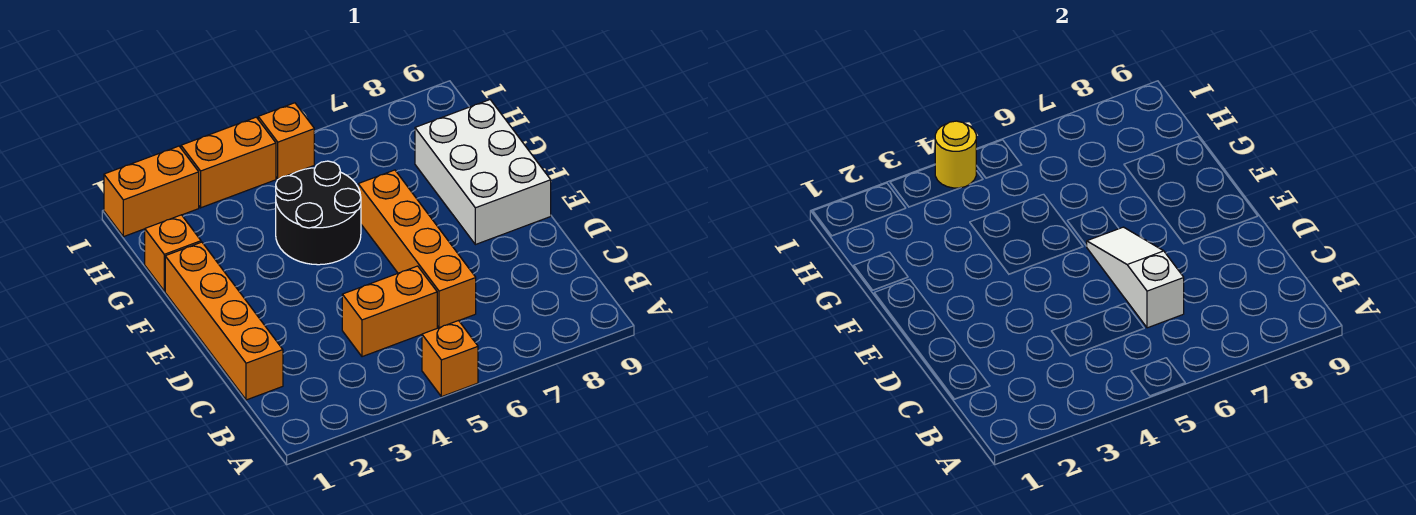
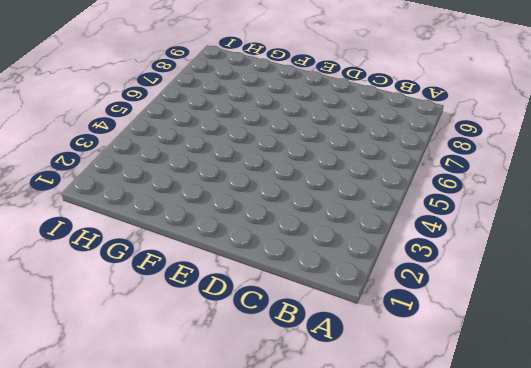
none -> orange 1x1 brick [422,321,478,397]
none -> orange 1x4 brick [165,242,283,400]
none -> orange 1x2 brick [342,266,437,357]

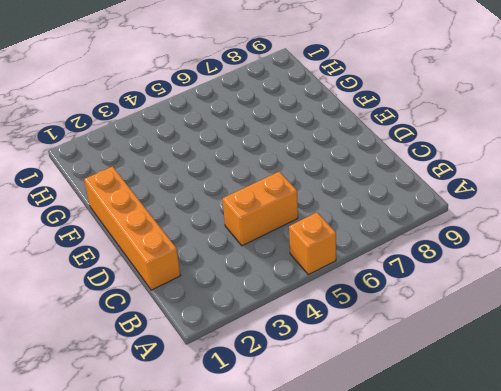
none -> orange 1x4 brick [358,170,476,328]
none -> white 2x3 brick [415,100,551,245]
none -> black 2x2 round brick [276,161,361,265]

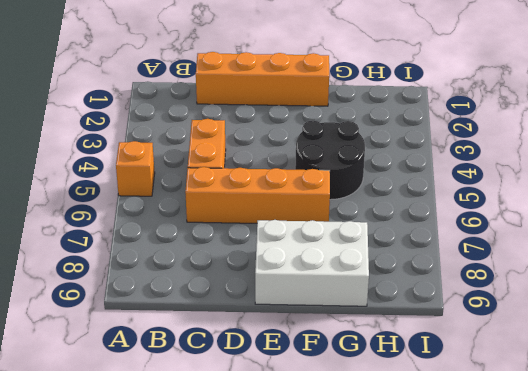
none -> orange 1x1 brick [145,215,201,291]
none -> orange 1x2 brick [104,146,199,237]
none -> orange 1x2 brick [181,117,276,208]

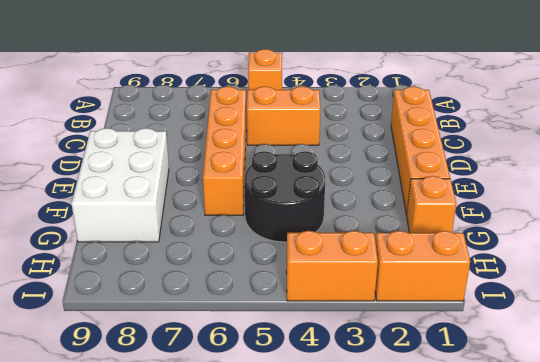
none -> orange 1x1 brick [258,103,314,179]
none -> white 1x3 slope [1087,227,1184,328]
none -> yellow 1x1 round brick [935,121,976,188]

